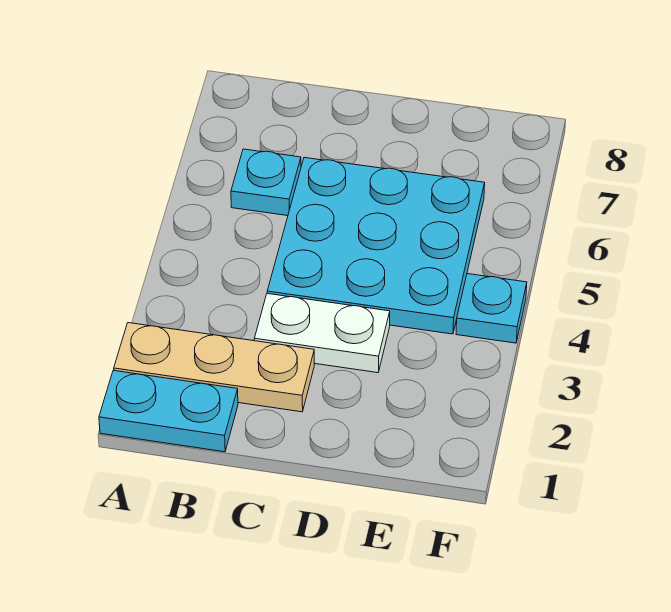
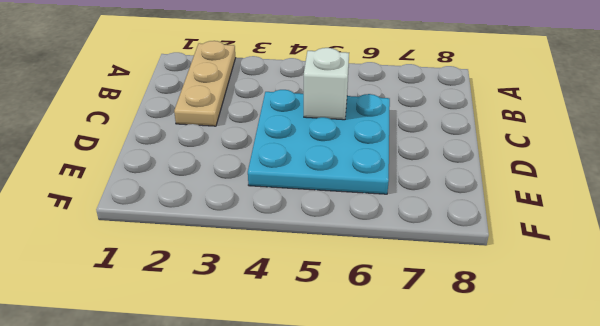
white 1x1 brick [304,48,349,120] -> none
none -> cyan 1x2 plate [99,370,238,452]
none -> cyan 1x1 plate [231,149,301,216]

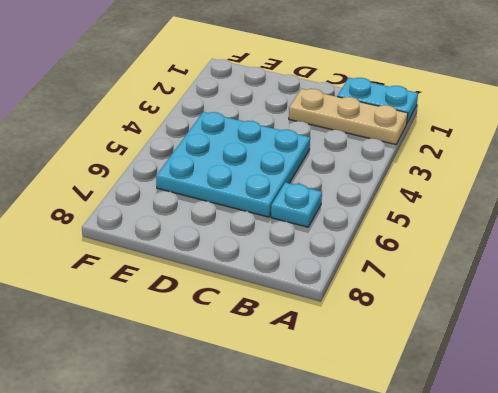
none -> white 1x2 plate [254,294,390,373]
none -> cyan 1x1 plate [456,274,527,343]

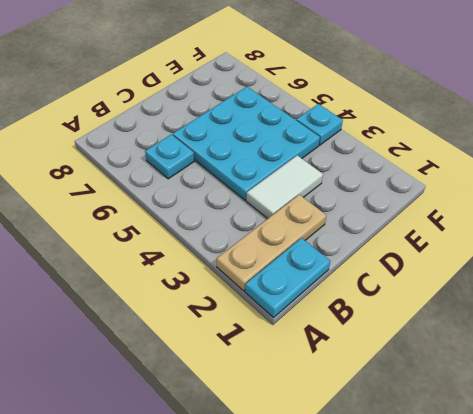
white 1x2 tile [246,156,323,219] -> white 1x2 plate [254,294,390,373]

